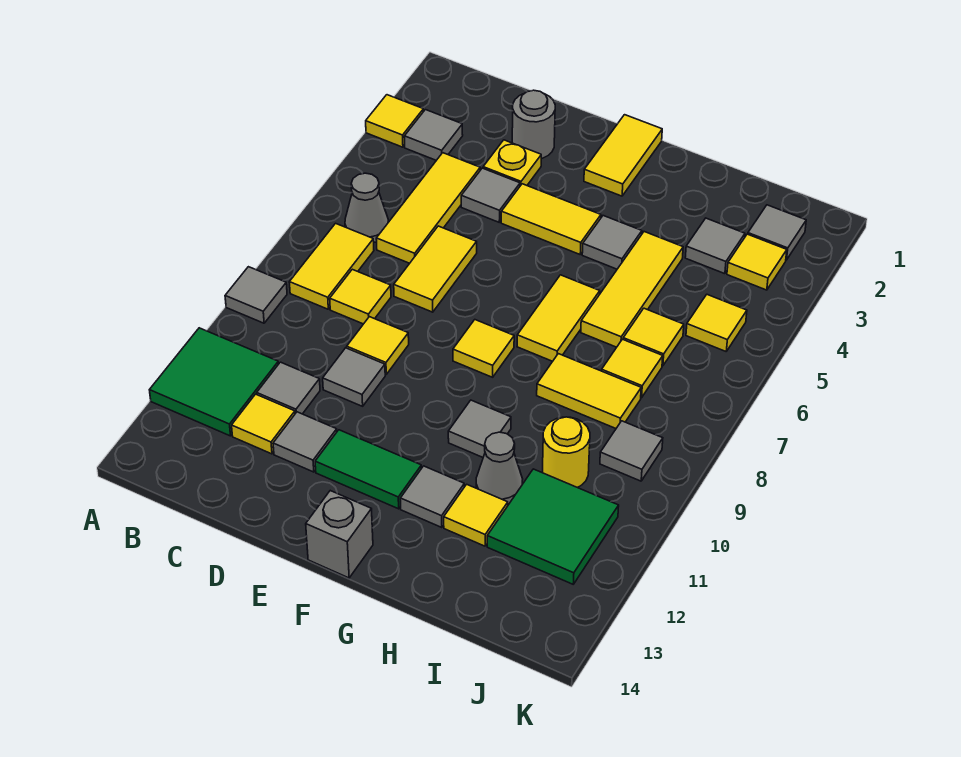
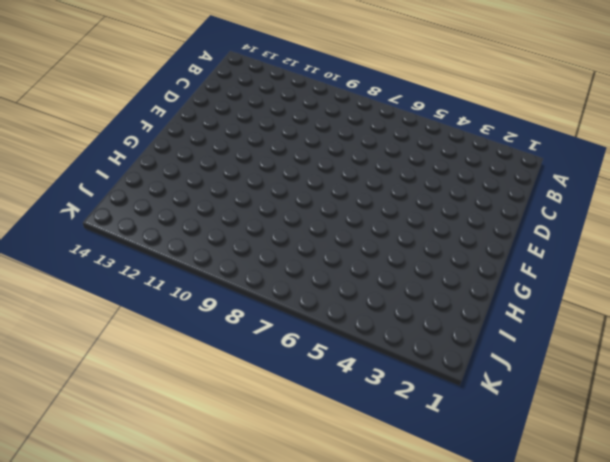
none -> yellow 1x1 tile [366,95,424,147]
none -> grey 1x1 tile [225,267,287,323]
none -> green 2x2 tile [150,328,278,436]
none -> grey 1x1 tile [404,110,463,160]

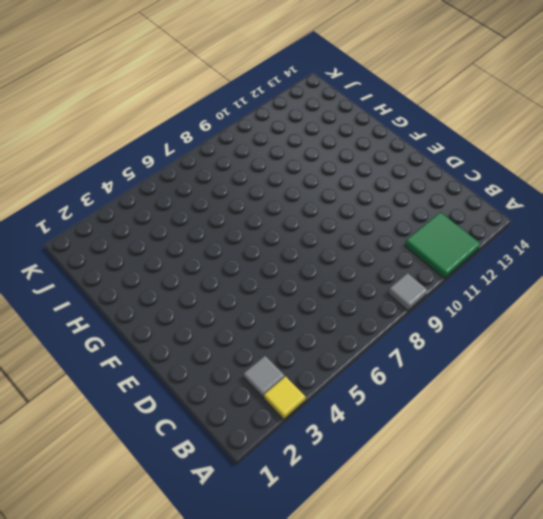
none -> grey 1x1 cone [345,173,388,242]
none -> yellow 1x2 tile [289,223,374,309]
none -> yellow 1x3 tile [376,153,480,263]
none -> yellow 1x1 tile [330,269,391,324]

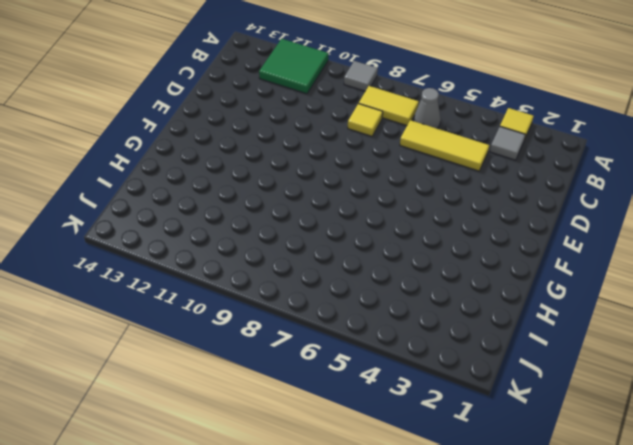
none -> grey 1x1 tile [257,362,320,414]
none -> yellow 1x1 tile [232,394,295,454]
none -> grey 1x1 round brick [512,90,555,159]
none -> yellow 1x1 plate [483,140,541,186]

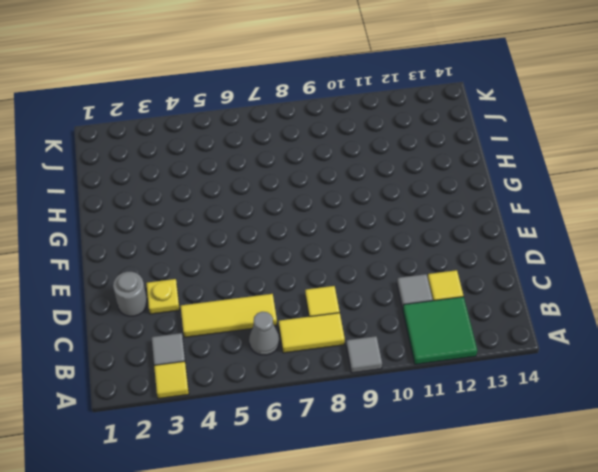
none -> grey 1x1 tile [461,168,520,222]
none -> yellow 1x2 tile [394,226,477,312]
none -> yellow 1x1 tile [347,317,409,374]
none -> grey 1x1 tile [323,348,385,406]

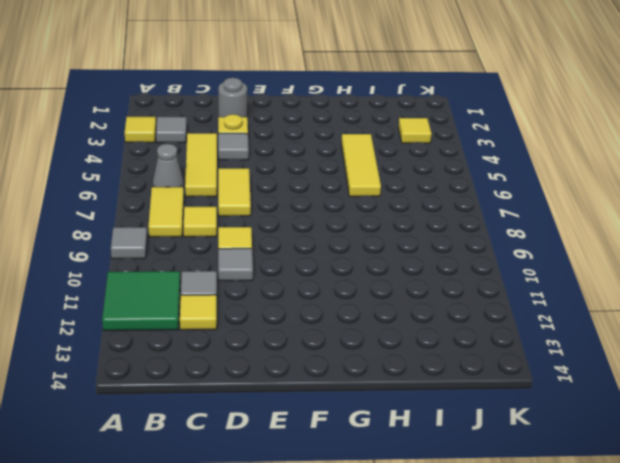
none -> grey 1x1 tile [273,412,337,472]
none -> yellow 1x2 tile [501,184,601,254]
none -> green 1x2 tile [315,430,422,509]
none -> yellow 1x2 tile [584,115,662,196]

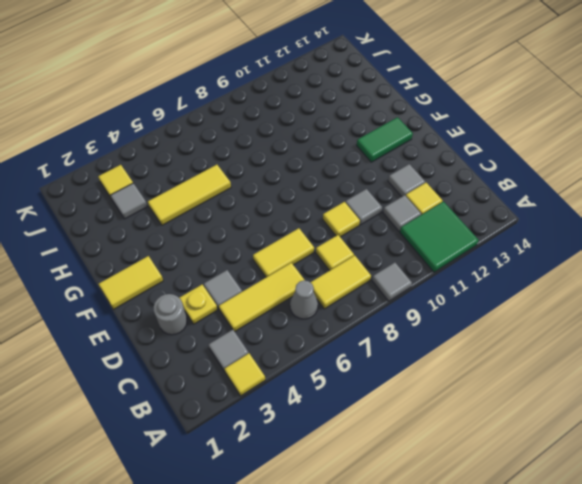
green 1x2 tile [357,117,413,162] -> green 1x2 tile turned to [315,430,422,509]
none -> yellow 1x2 tile [501,184,601,254]
none -> yellow 1x1 tile [453,320,514,377]
none -> grey 1x1 brick [306,491,373,578]
none -> grey 1x1 tile [582,216,642,269]

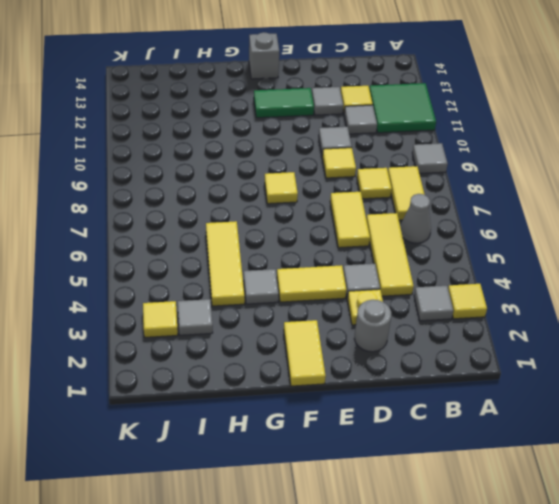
none -> yellow 1x2 tile [517,275,600,361]
none -> grey 1x1 tile [448,400,511,457]
none -> grey 1x1 tile [400,466,464,527]
none -> yellow 1x2 tile [537,354,641,428]

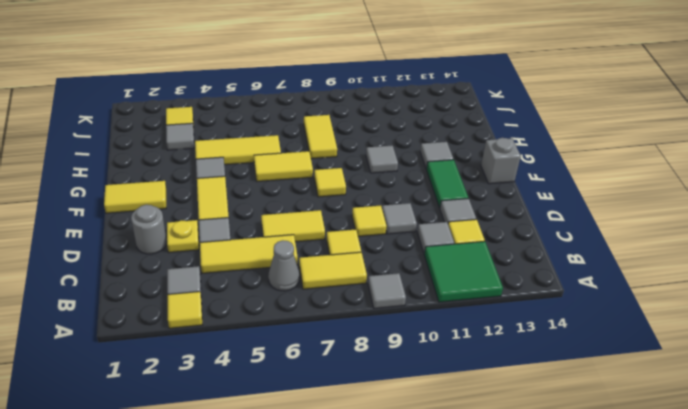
none -> grey 1x1 cone [476,432,523,504]
none -> yellow 1x1 tile [444,484,508,546]
none -> yellow 1x1 tile [623,308,684,366]
none -> yellow 1x1 tile [602,339,663,398]

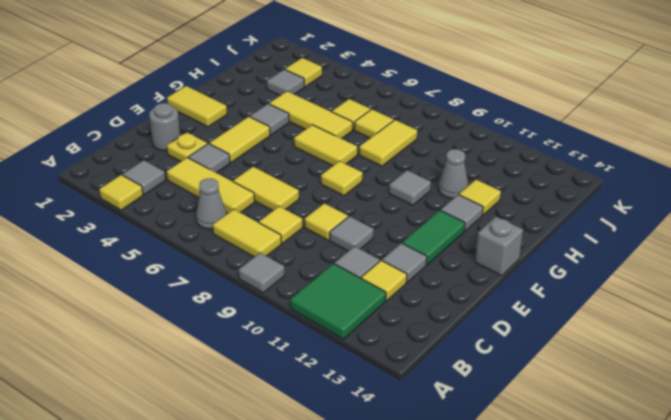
none -> yellow 1x1 round brick [542,417,590,487]
none -> green 2x2 tile [487,469,619,584]
none -> grey 1x1 tile [748,205,806,260]
none -> yellow 1x1 tile [686,295,747,351]

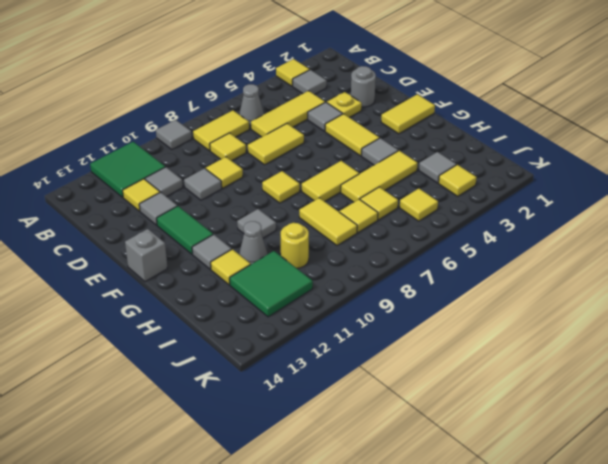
none -> grey 1x1 tile [748,205,806,260]
none -> grey 1x1 tile [600,421,663,481]

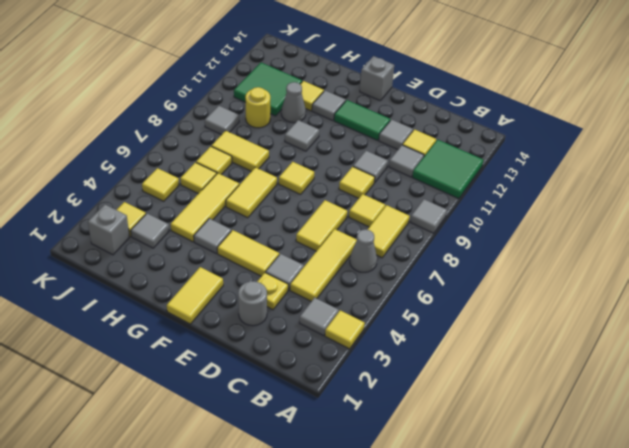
grey 1x1 brick [88,205,130,255] -> grey 1x1 tile [748,205,806,260]

